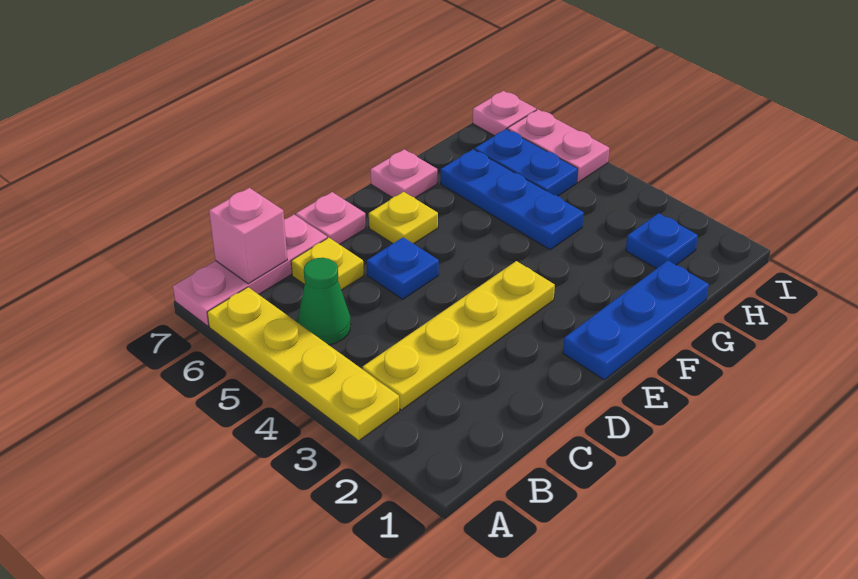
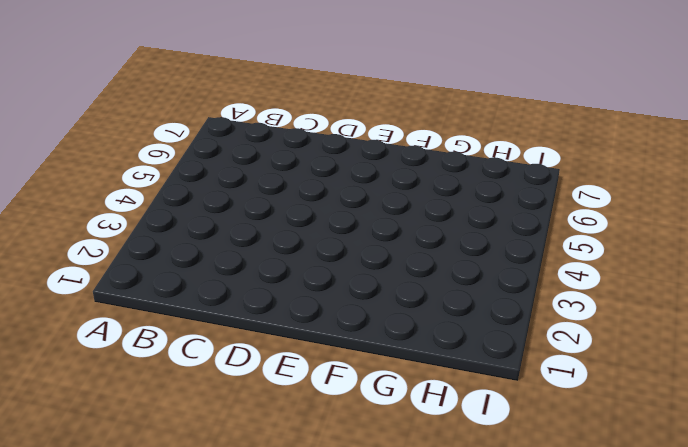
none -> yellow 1x4 plate [207,287,399,441]
none -> pink 1x3 plate [173,215,327,326]
none -> yellow 1x4 plate [363,261,555,410]

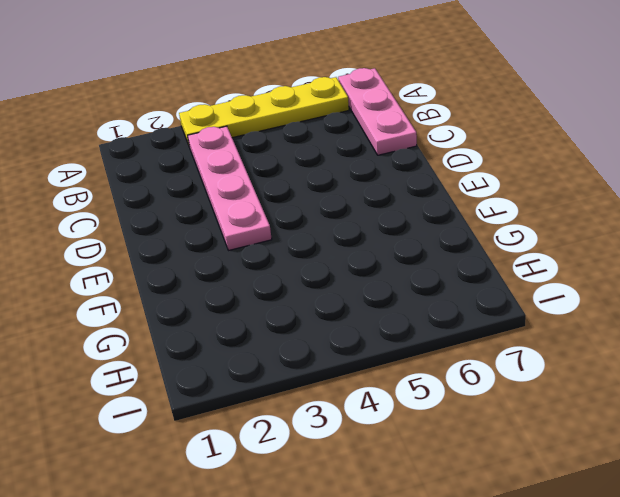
pink 1x4 plate [188,126,272,250] -> yellow 1x4 plate [363,261,555,410]
none -> green 1x1 cone [298,258,351,345]
none -> yellow 1x1 plate [291,238,364,290]
none -> blue 1x1 plate [367,237,439,299]

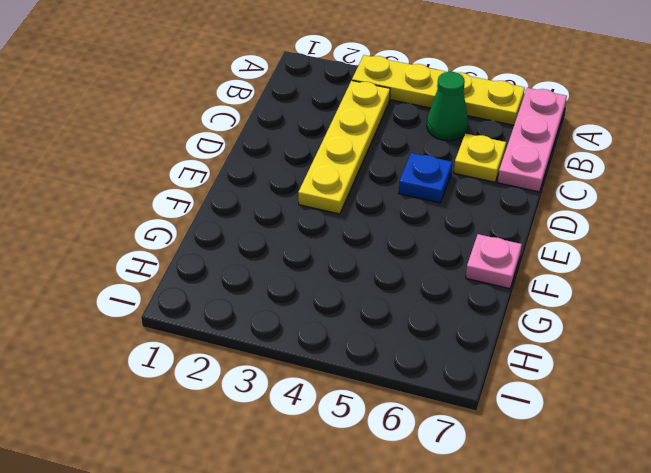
none -> pink 1x1 plate [296,192,366,245]
none -> blue 1x3 plate [563,260,709,380]
none -> yellow 1x1 plate [369,192,438,244]

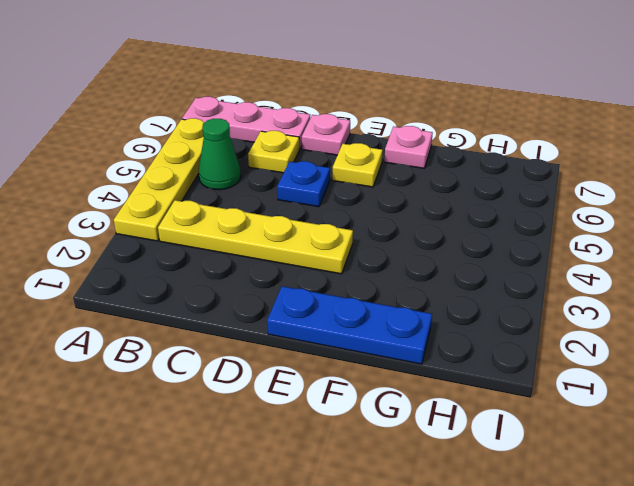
none -> blue 1x3 plate [441,149,584,250]
none -> blue 1x1 plate [626,213,698,269]
none -> blue 1x2 plate [475,129,578,196]

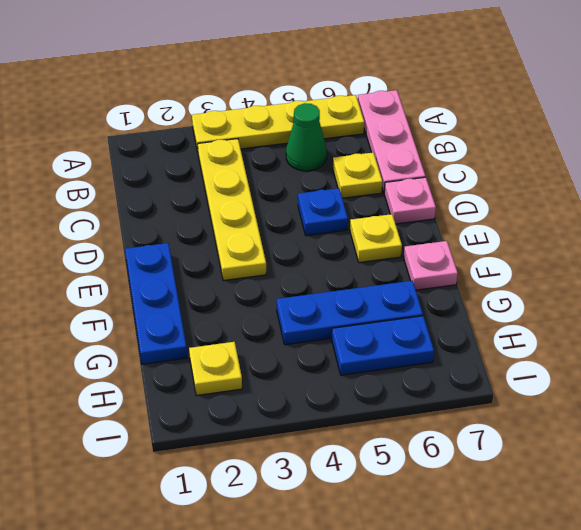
yellow 1x1 plate [189,342,242,396] -> blue 1x1 plate [626,213,698,269]
none -> pink 1x2 plate [508,110,609,182]
none -> pink 1x1 plate [473,91,536,136]
none -> pink 1x1 brick [209,188,287,284]

